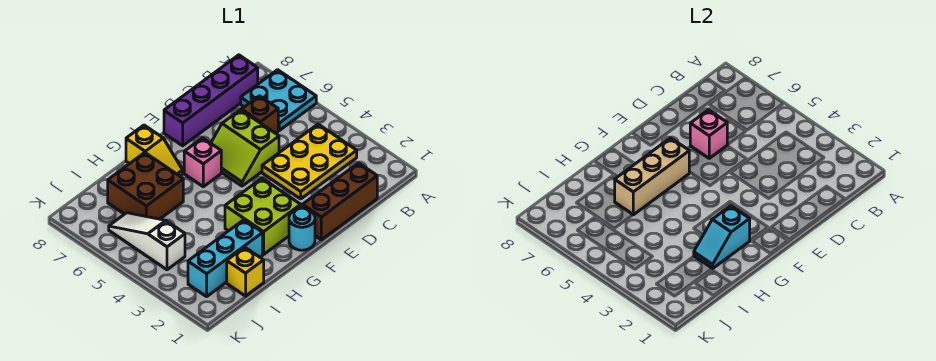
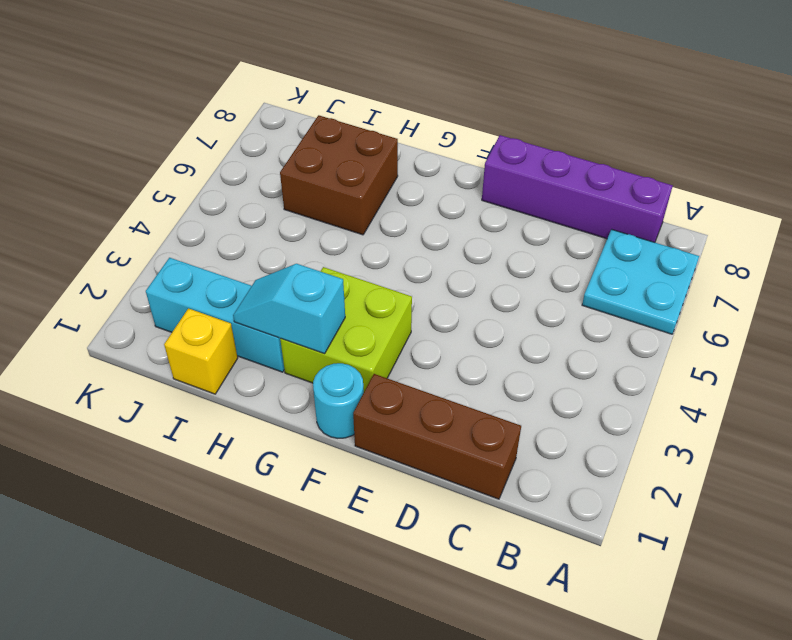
none -> yellow 2x3 plate [262,124,357,199]
none -> brown 1x1 brick [241,96,278,133]
none -> lime 2x2 slope [211,110,279,186]

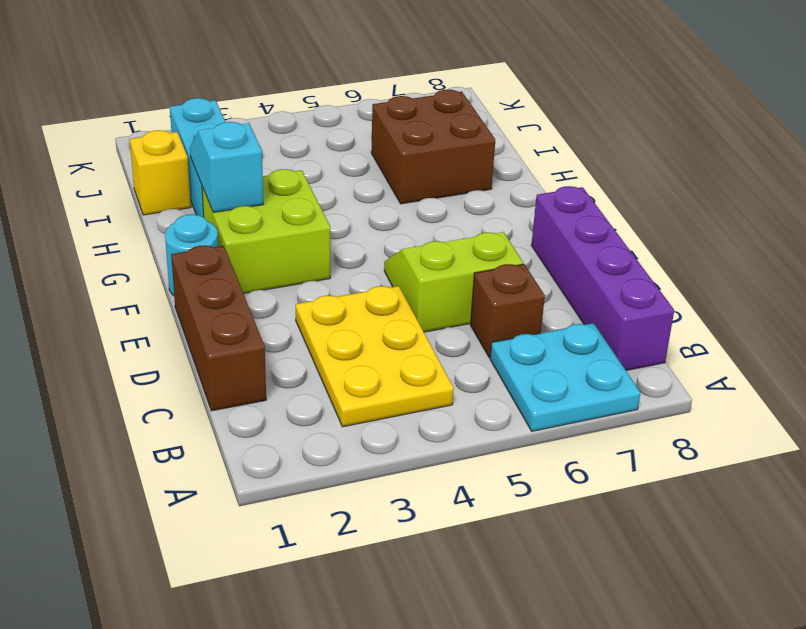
none -> pink 1x1 brick [184,138,221,187]
none -> yellow 1x2 slope [126,125,183,176]
none -> white 1x3 slope [109,213,185,270]

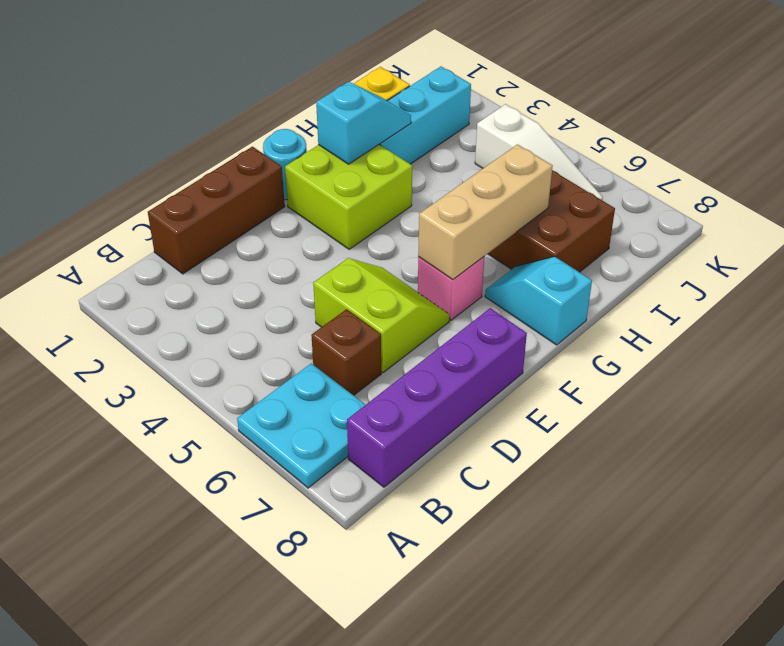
cyan 1x2 slope [485,257,592,345] -> yellow 1x2 slope [126,125,183,176]
none -> yellow 2x3 plate [262,124,357,199]
none -> pink 1x1 brick [690,110,727,158]

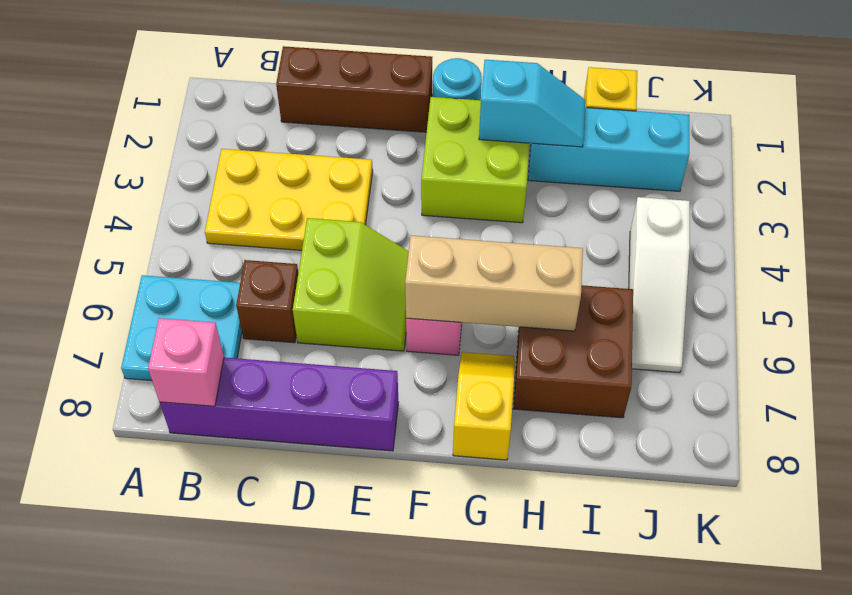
pink 1x1 brick [148,318,224,406] -> pink 1x1 brick moved to [690,110,727,158]

